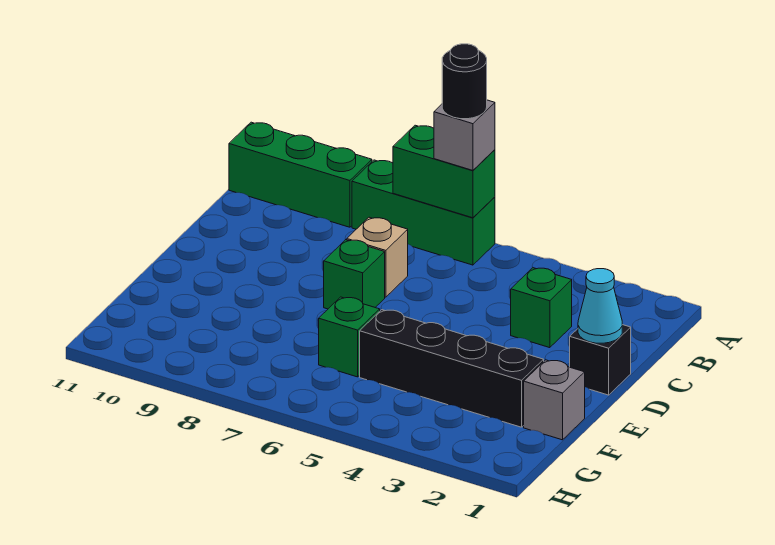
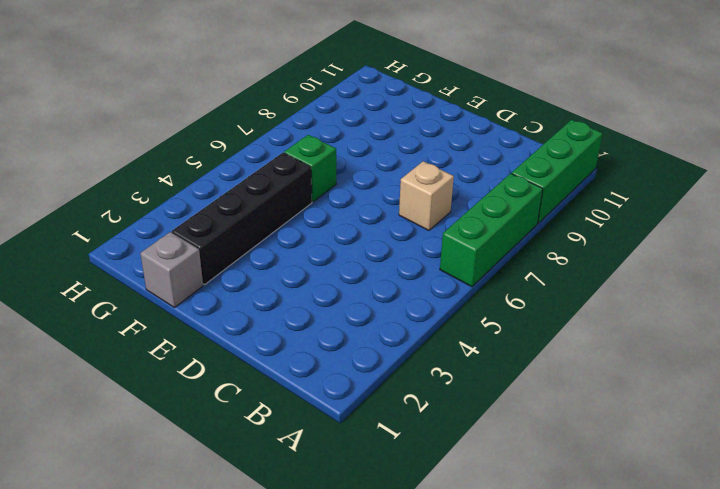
none -> green 1x1 brick [511,268,572,348]
none -> black 1x1 brick [570,325,631,395]
none -> green 1x1 brick [324,240,385,309]

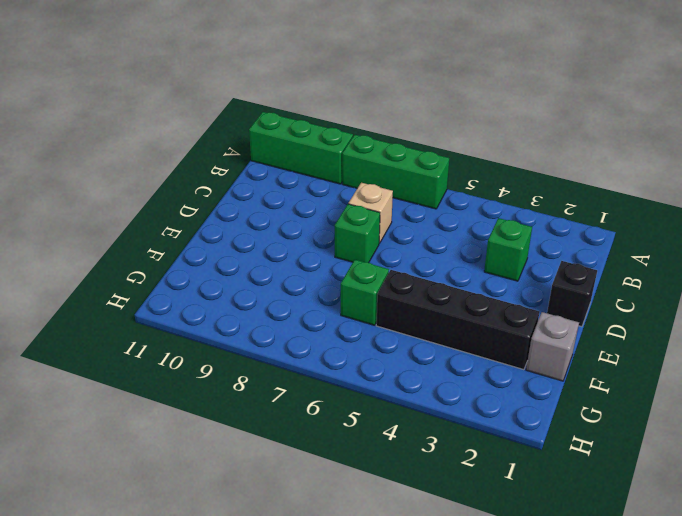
none -> green 1x2 brick [393,125,495,218]
none -> cyan 1x1 cone [578,269,622,343]
none -> grey 1x1 brick [434,100,495,170]

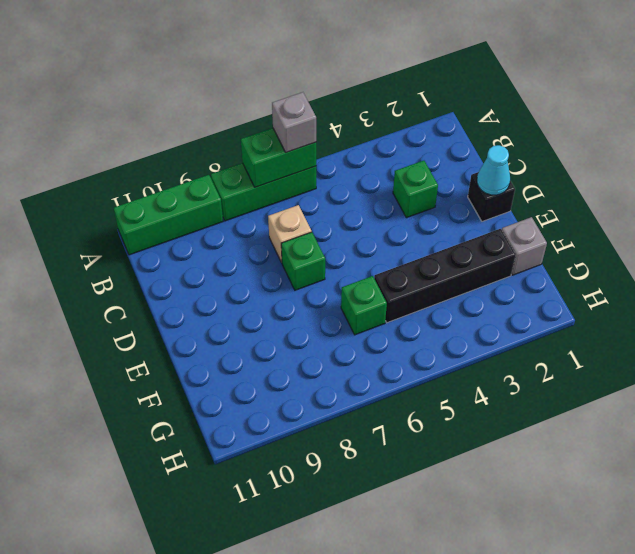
none -> black 1x1 round brick [442,44,487,119]

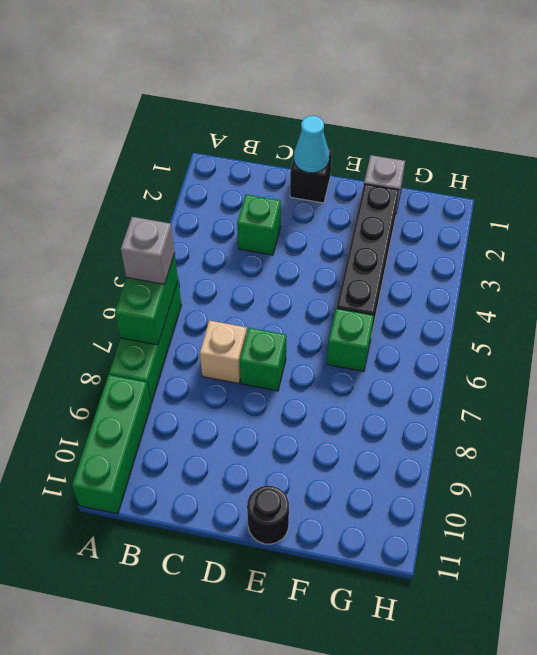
black 1x1 round brick [247,486,289,544] -> black 1x1 round brick moved to [442,44,487,119]

